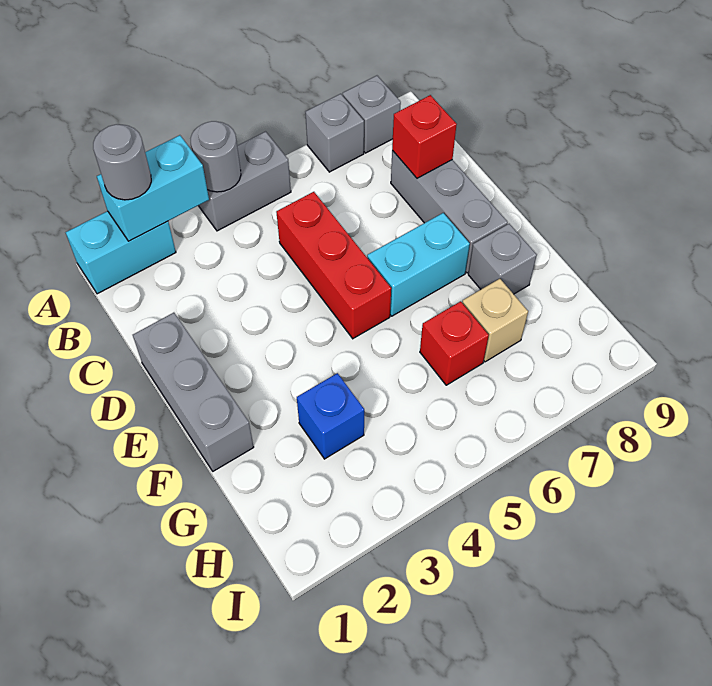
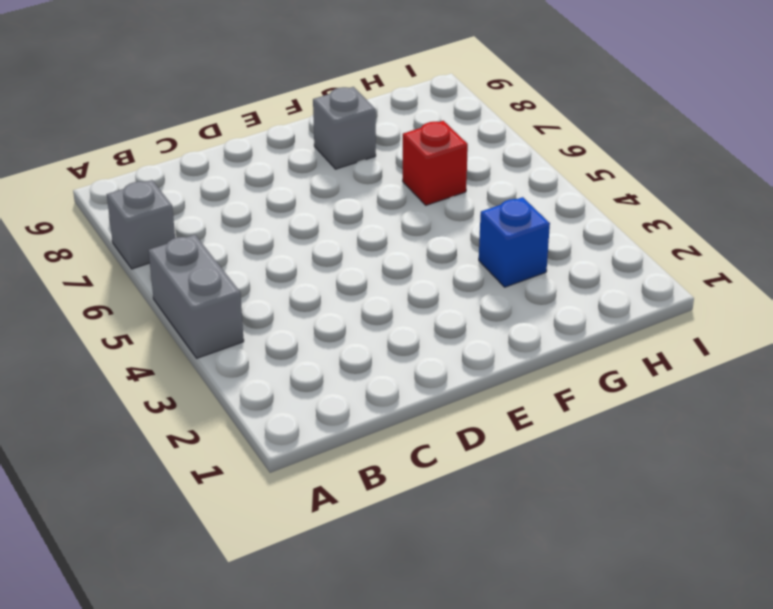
none -> cyan 1x2 brick [66,211,176,294]
none -> grey 1x1 brick [343,76,401,153]
none -> red 1x3 brick [276,192,391,339]

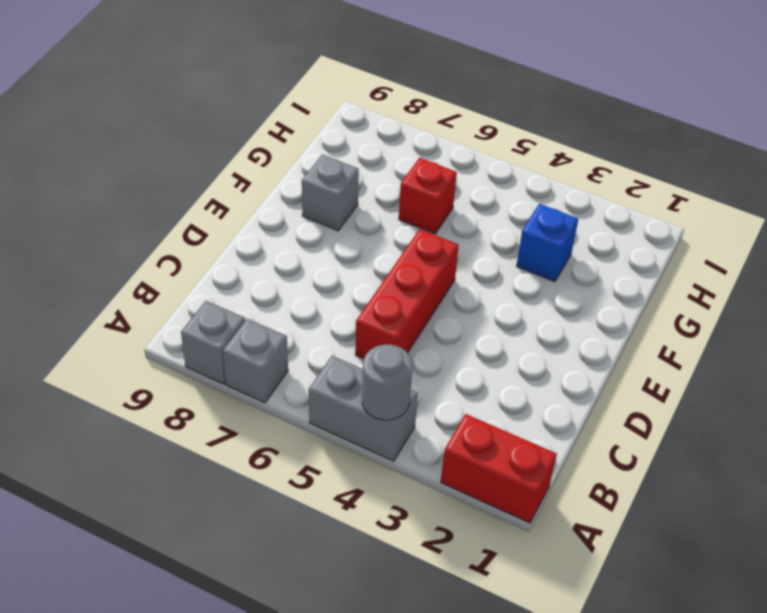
red 1x2 brick [441,414,557,523] -> cyan 1x2 brick [66,211,176,294]
none -> grey 1x3 brick [391,151,508,273]
none -> grey 1x3 brick [133,313,254,471]
none -> cyan 1x2 brick [367,213,470,316]

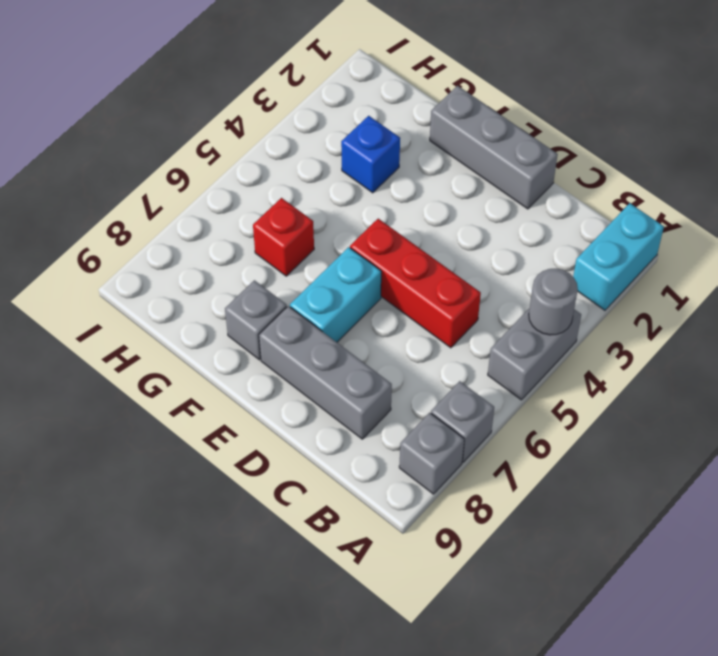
none -> tan 1x1 brick [462,279,528,362]
none -> cyan 1x2 brick [97,135,209,241]
none -> red 1x1 brick [392,95,457,178]

